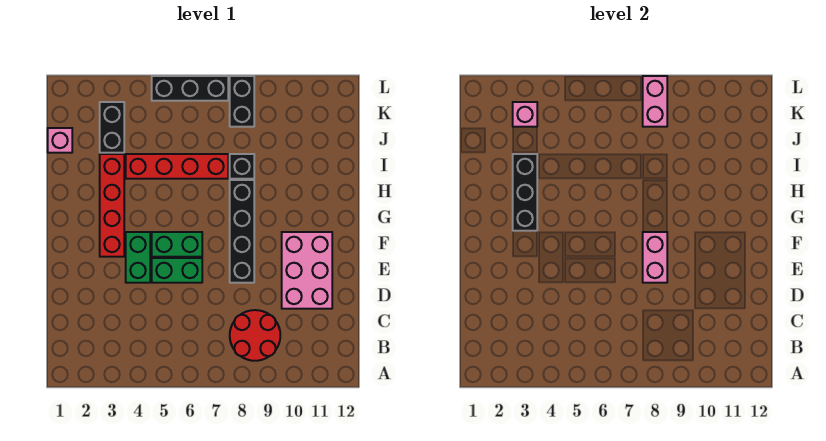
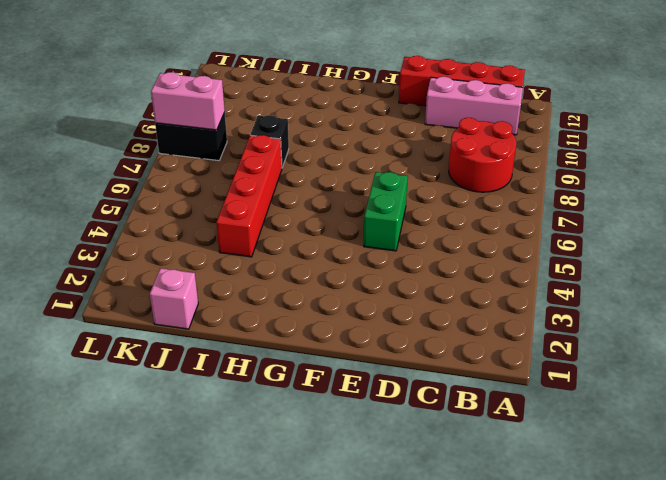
pink 1x3 brick [425,77,523,135] -> pink 2x3 brick [282,232,332,309]
red 1x4 brick [399,56,525,106] -> red 1x4 brick moved to [100,154,124,257]
none -> green 1x2 brick [126,232,150,283]
none -> black 1x4 brick [230,180,254,283]
none -> green 1x2 brick [152,232,202,257]

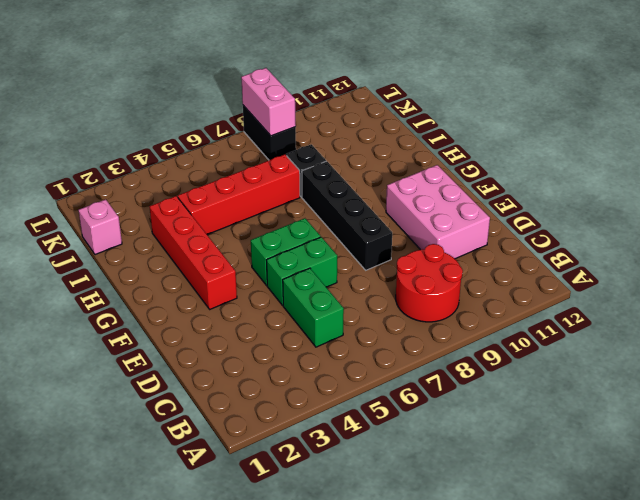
green 1x2 brick [283,268,344,347] -> green 1x2 brick moved to [126,232,150,283]
none -> black 1x2 brick [100,102,124,153]
none -> black 1x3 brick [152,76,228,101]
none -> pink 1x2 brick [643,232,667,283]

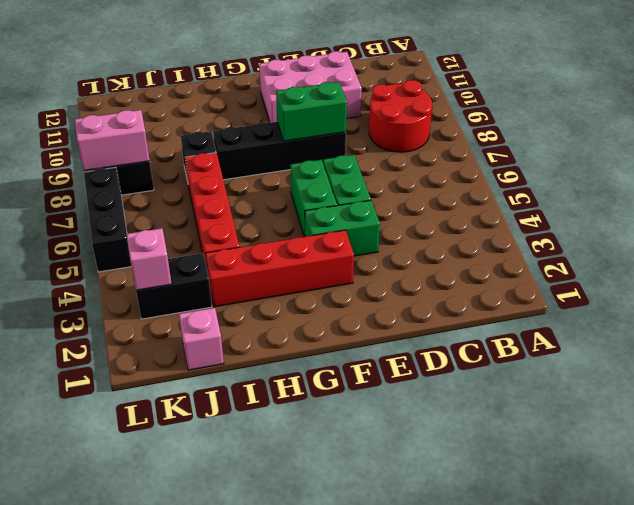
green 1x2 brick [276,82,347,141] -> pink 1x2 brick [643,232,667,283]
none -> black 1x3 brick [513,154,537,231]

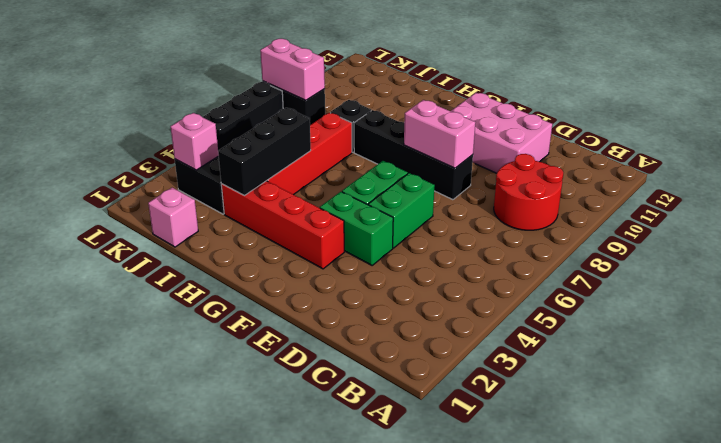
black 1x3 brick [218,108,311,195] -> black 1x3 brick turned to [513,154,537,231]

